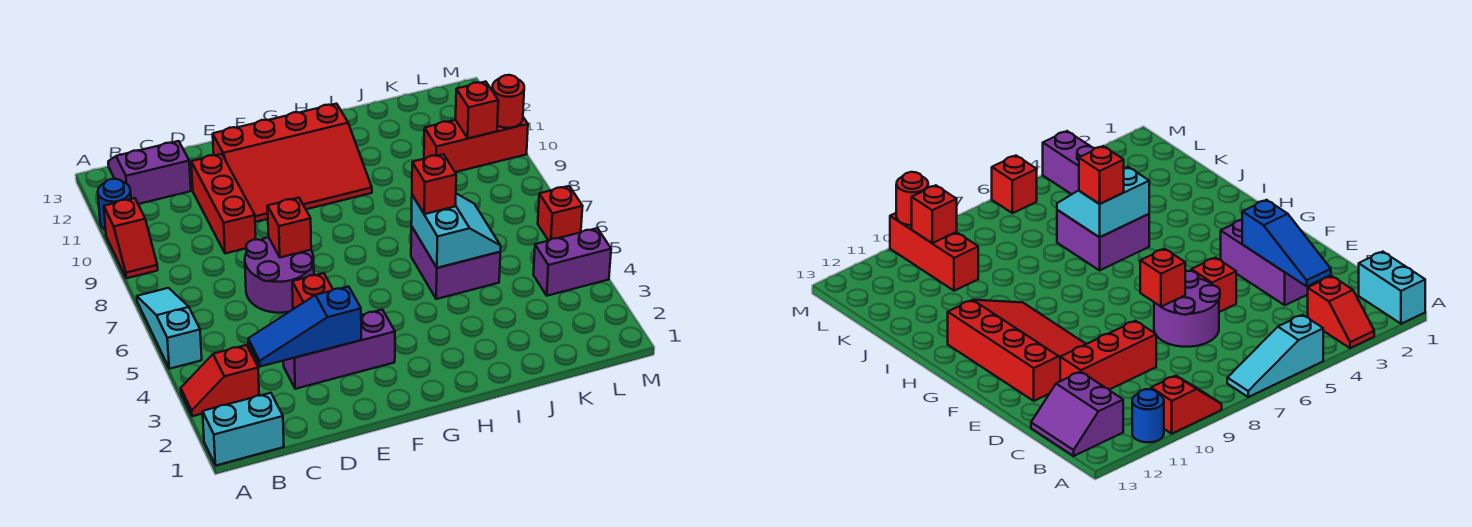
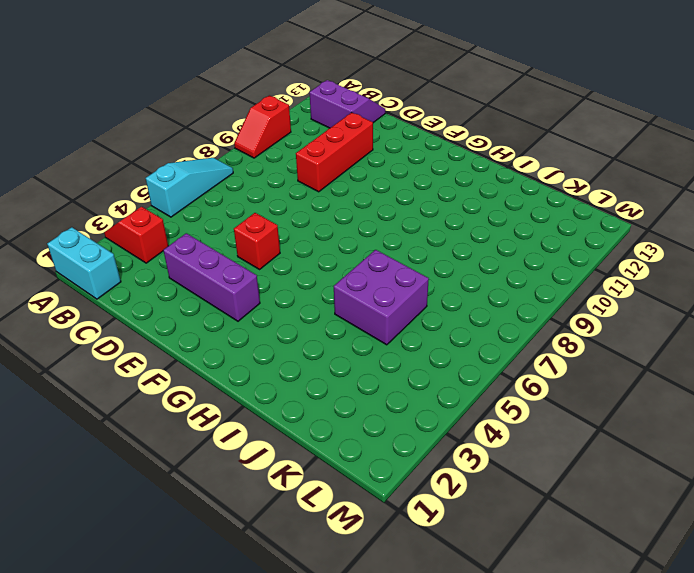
none -> blue 1x1 round brick [98,179,131,230]
none -> purple 2x2 round brick [245,237,314,313]
none -> red 3x4 slope [213,104,372,222]

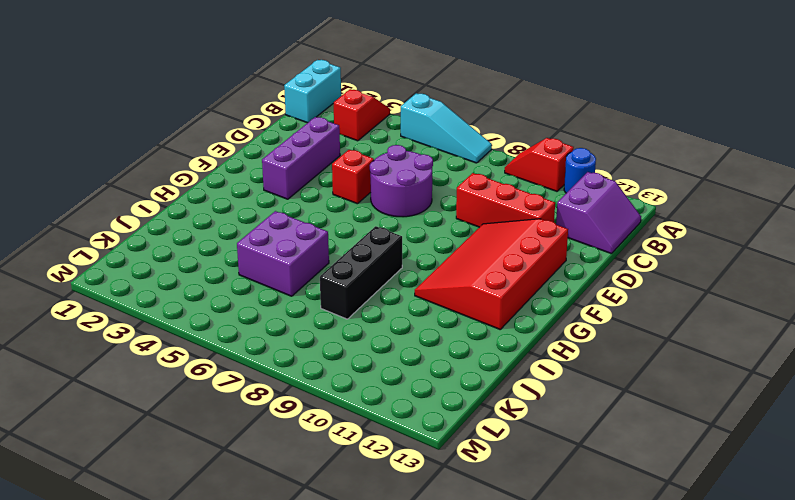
black 1x3 brick [320,226,402,319] -> none
none -> red 1x3 brick [424,117,528,172]
none -> purple 1x2 brick [533,228,611,296]
none -> red 1x1 brick [538,186,583,241]

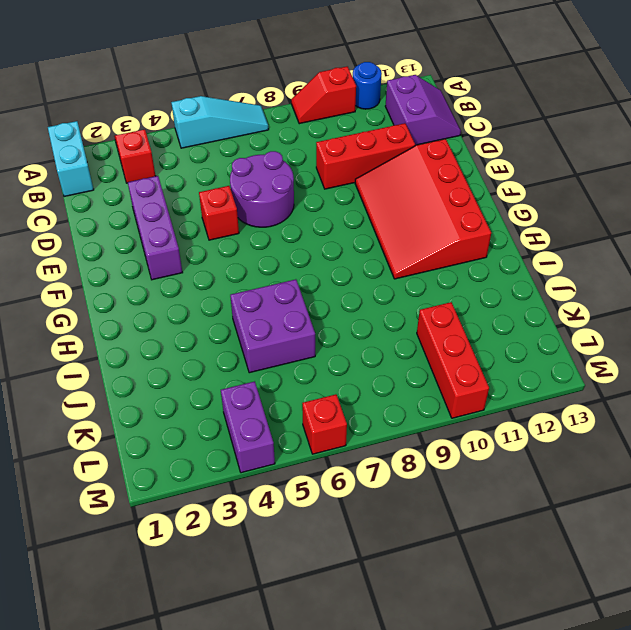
none -> blue 1x3 slope [248,286,361,367]
none -> red 1x1 brick [268,198,311,257]
none -> cyan 2x2 slope [411,193,501,268]

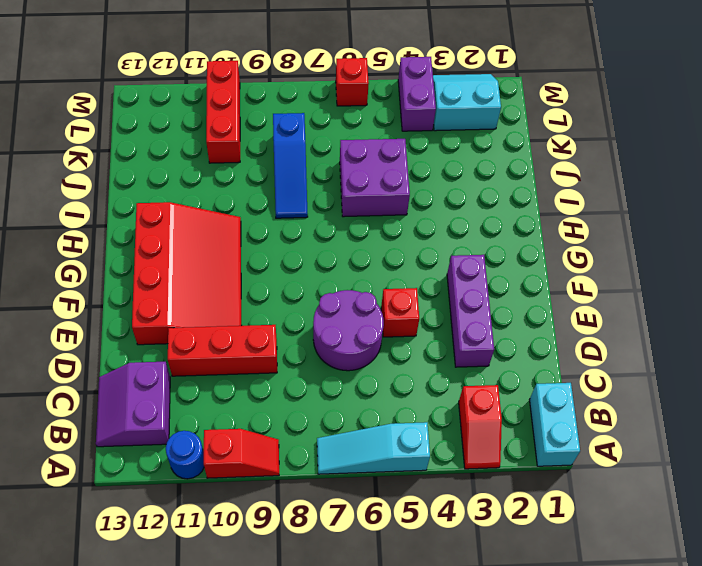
blue 1x3 slope [273,113,308,218] -> blue 1x3 slope moved to [248,286,361,367]
cyan 2x2 slope [433,74,501,131] -> cyan 2x2 slope moved to [411,193,501,268]
none -> red 1x1 brick [268,198,311,257]
none -> red 1x1 brick [456,82,498,138]
none -> red 1x1 round brick [492,75,524,128]

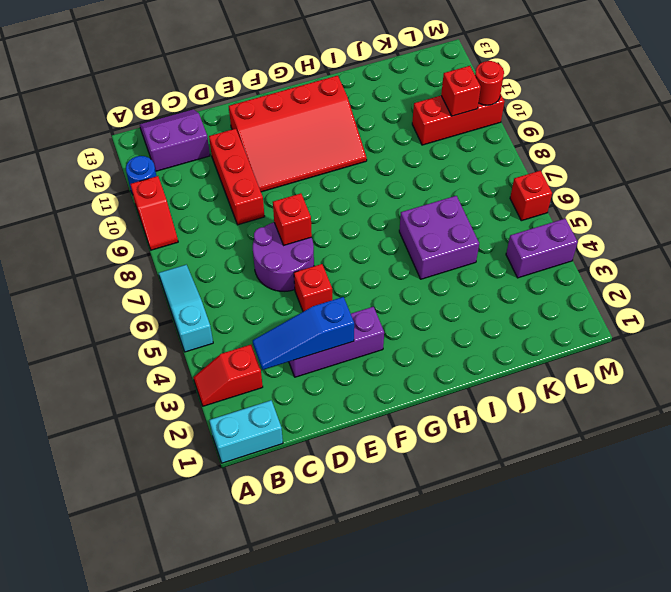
none -> cyan 2x2 slope [411,193,501,268]
none -> red 1x1 brick [412,154,456,214]

